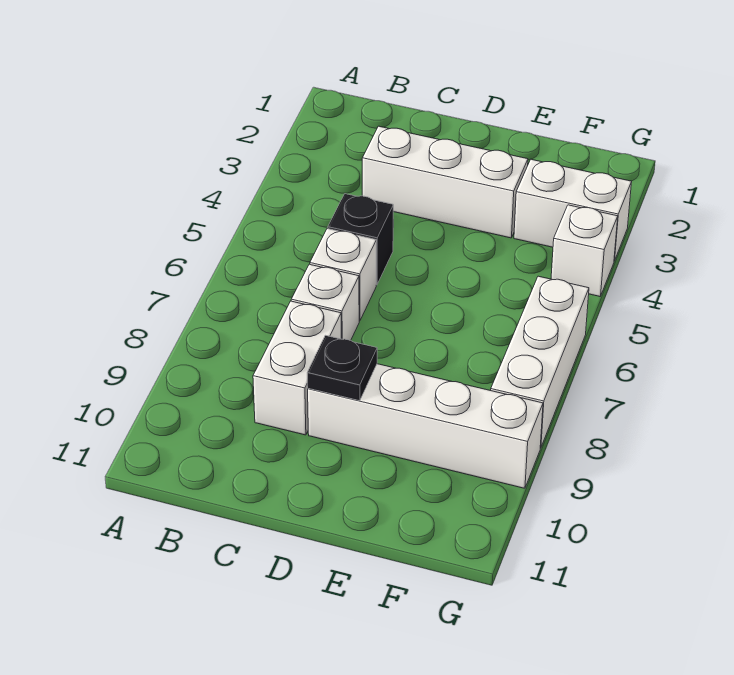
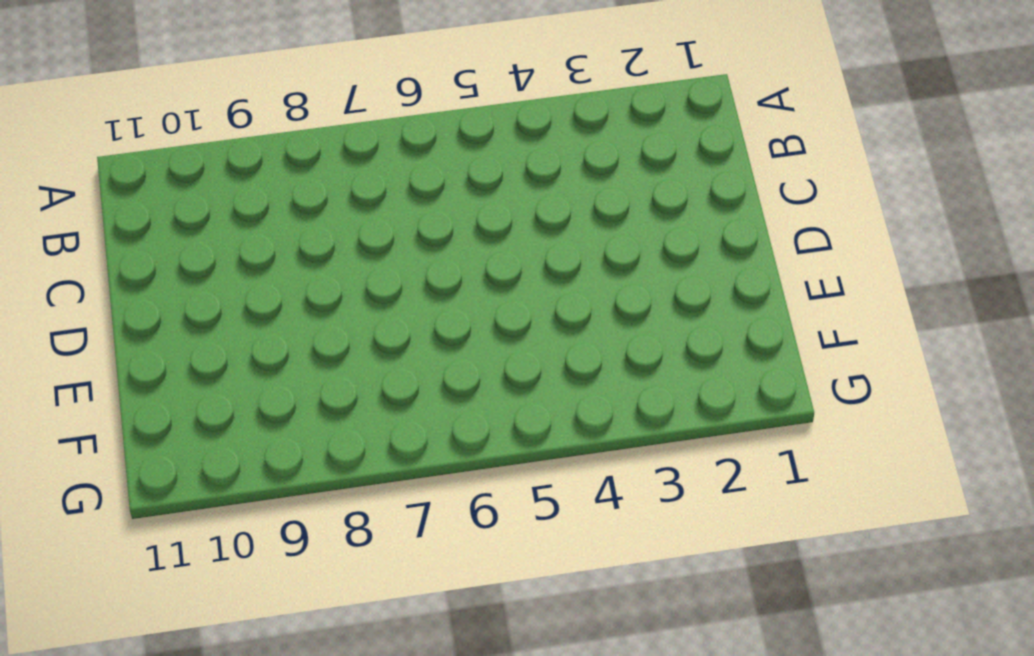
none -> white 1x3 brick [362,126,528,238]
none -> black 1x1 brick [328,194,393,285]

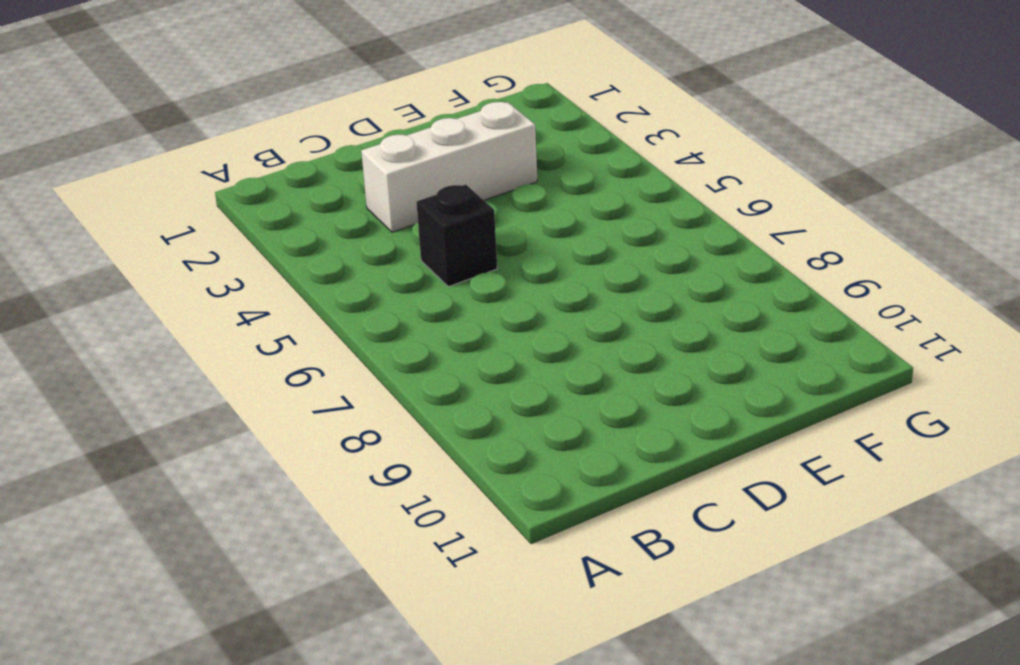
none -> white 1x1 brick [310,229,377,321]
none -> white 1x1 brick [291,264,359,340]

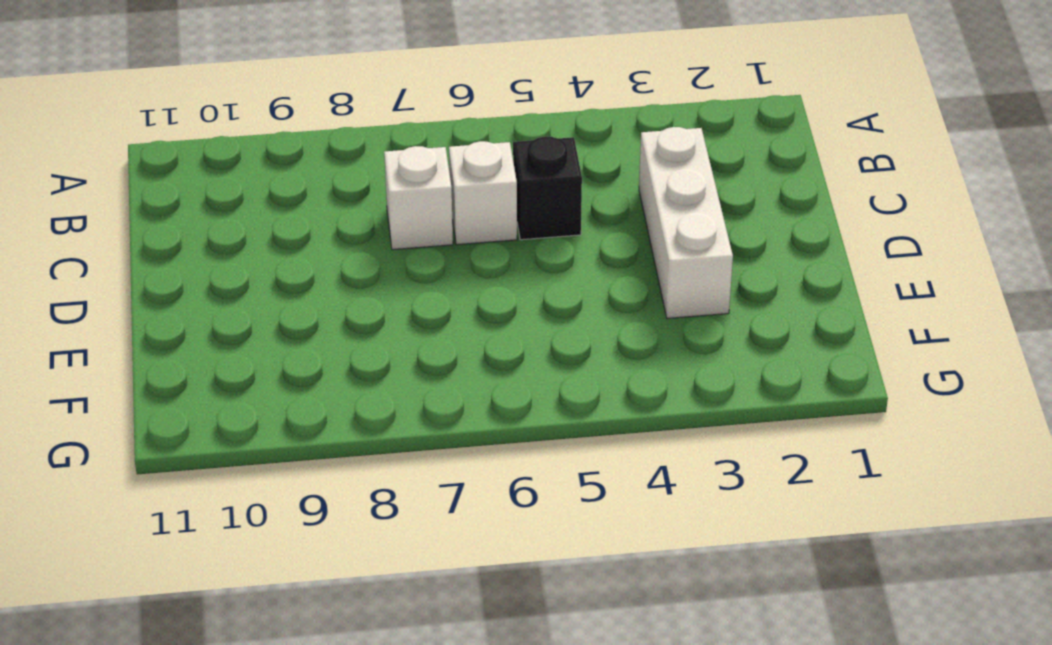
none -> white 1x2 brick [253,301,341,435]
none -> white 1x4 brick [308,364,543,488]

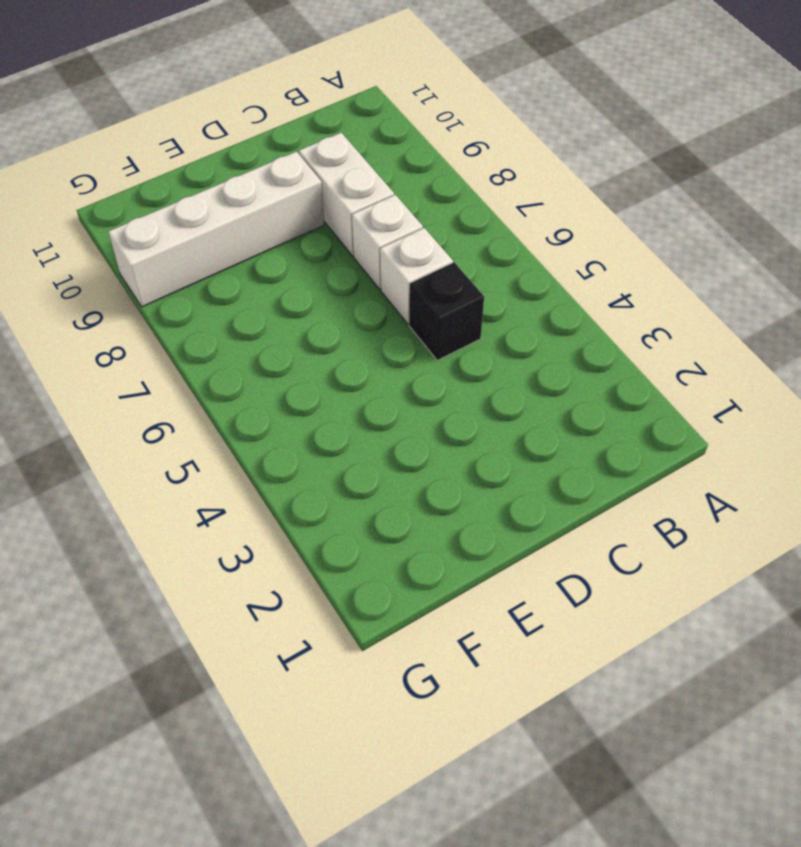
none -> white 1x3 brick [362,126,528,238]
none -> white 1x2 brick [514,159,632,261]

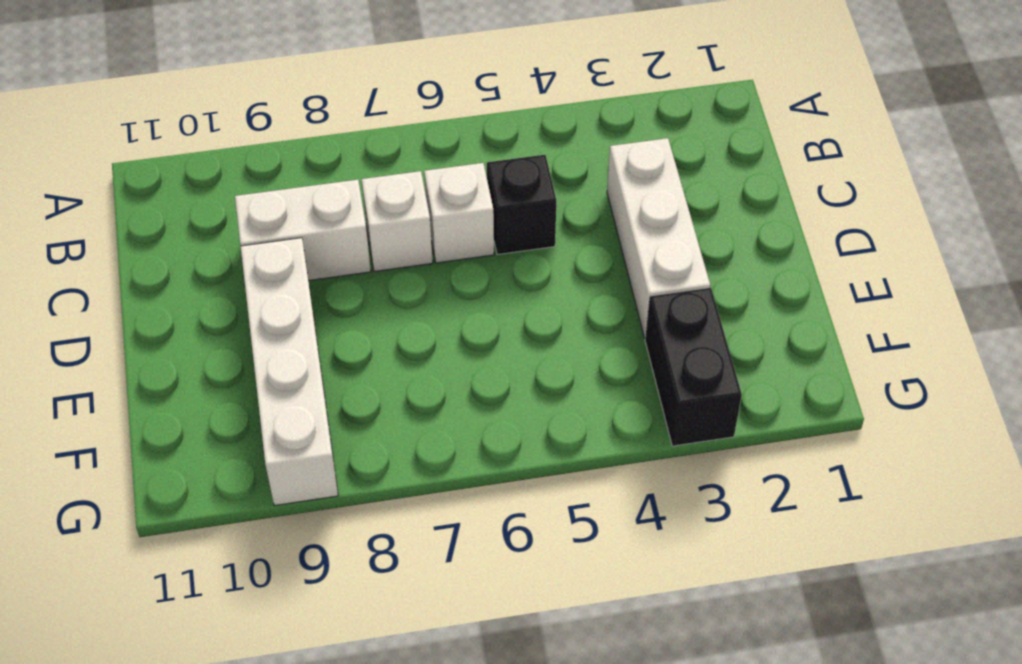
black 1x2 brick [645,288,742,446] -> white 1x2 brick [514,159,632,261]
none -> white 1x1 brick [551,205,618,296]
none -> white 1x3 brick [491,276,589,448]

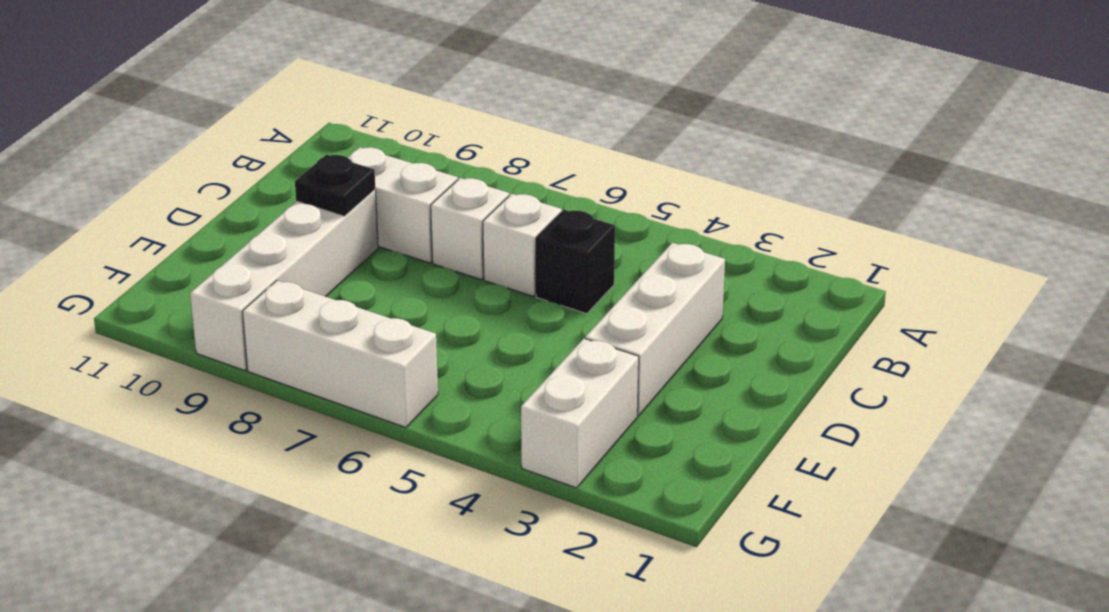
none -> white 1x1 brick [551,205,618,296]

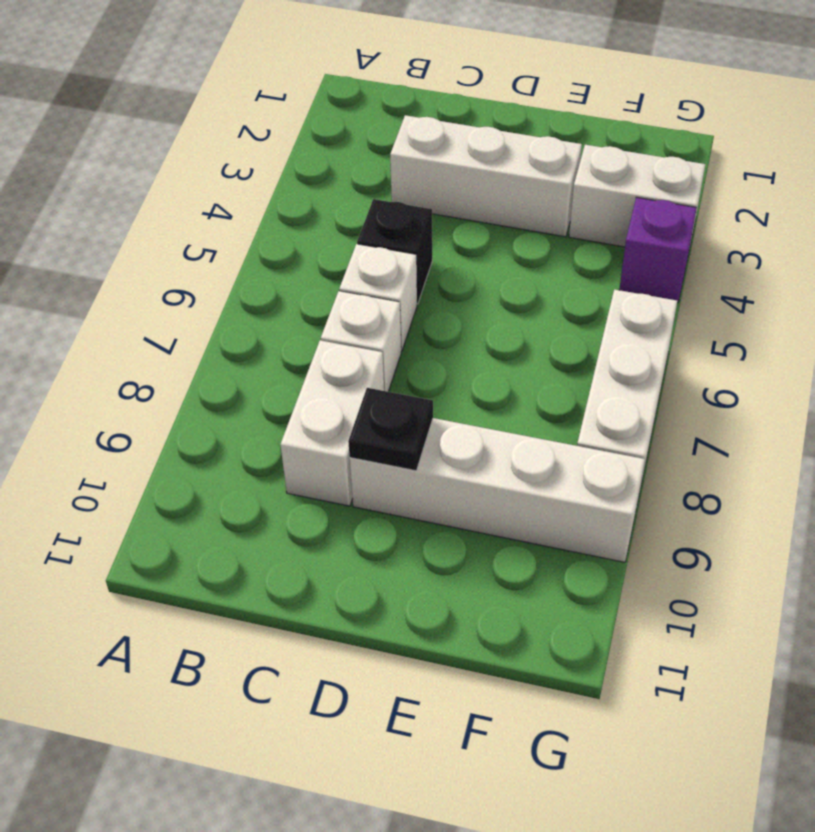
purple 1x1 brick [619,197,697,303] -> white 1x1 brick [551,205,618,296]

